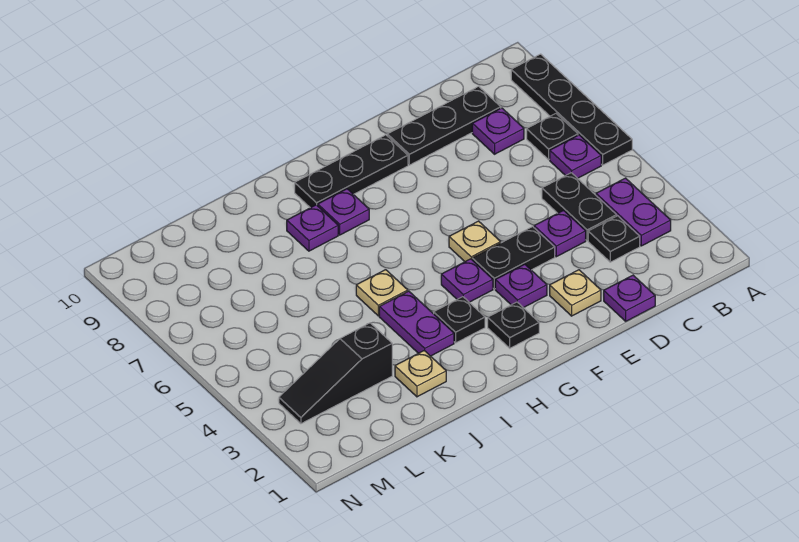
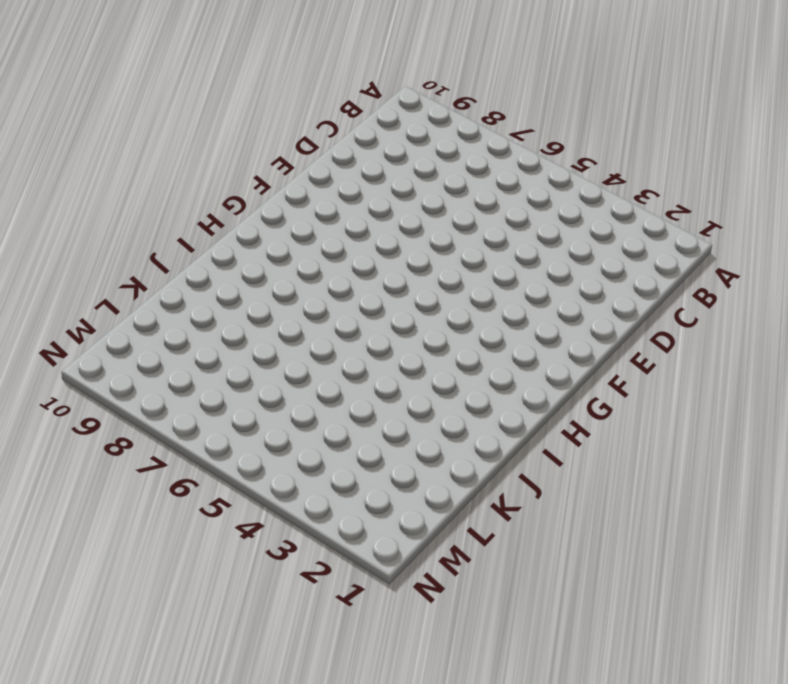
none -> black 1x4 plate [511,54,632,165]
none -> purple 1x2 plate [596,178,671,246]
none -> purple 1x1 plate [550,135,601,178]

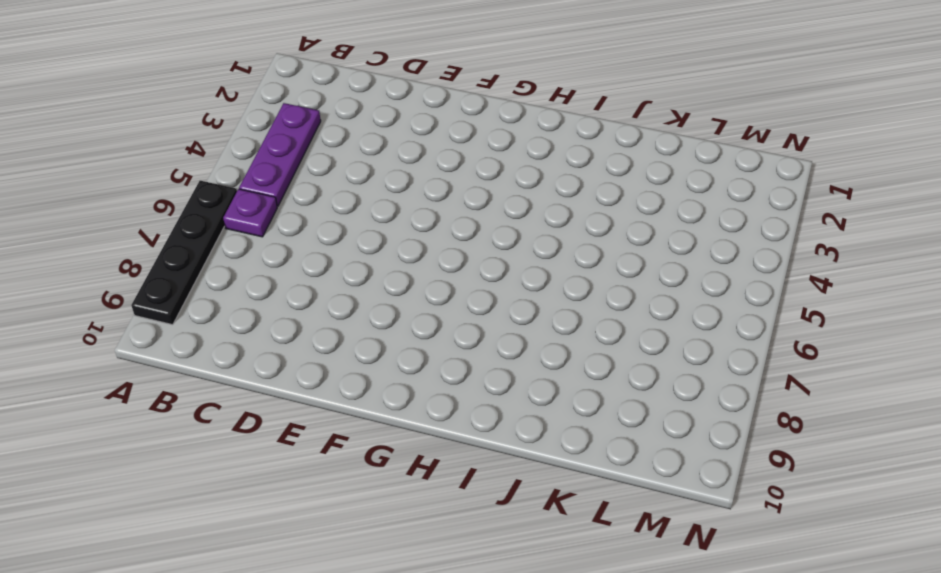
purple 1x3 plate [239,103,321,206] -> purple 1x2 plate [596,178,671,246]
none -> black 1x1 plate [527,114,578,160]
none -> black 1x1 plate [588,216,640,262]
none -> black 1x2 plate [542,173,617,241]

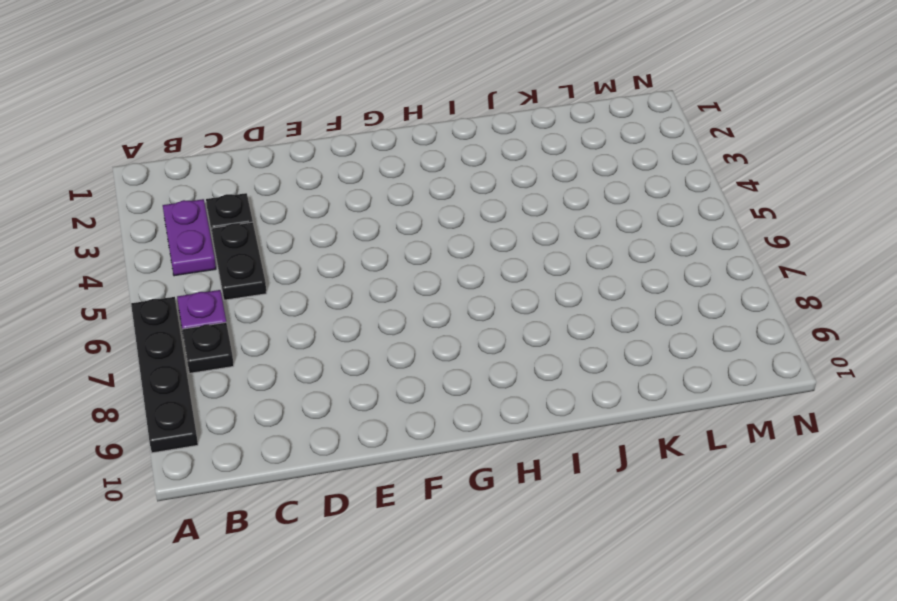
none -> purple 1x1 plate [472,108,524,154]
none -> black 1x3 plate [387,86,501,165]
none -> purple 1x1 plate [604,275,655,321]

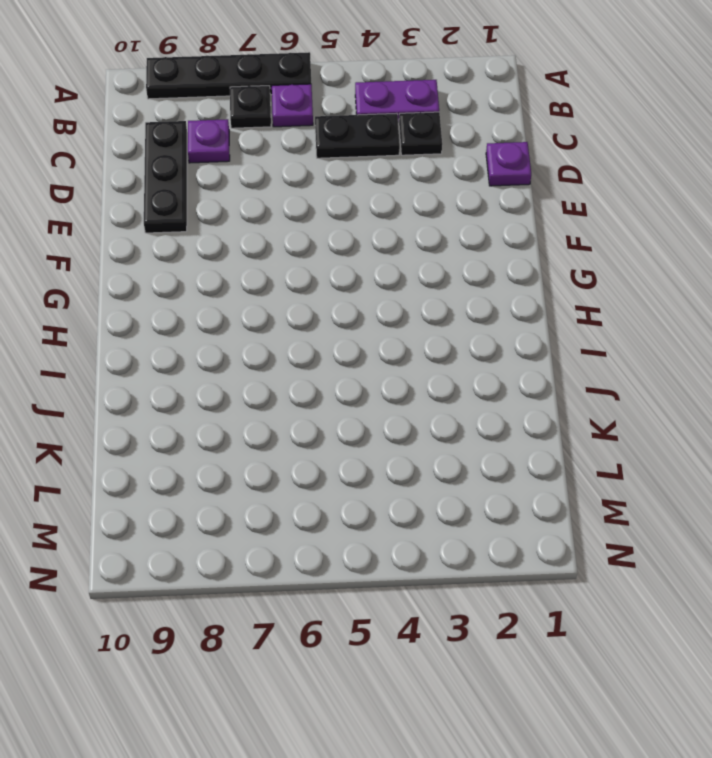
none -> purple 1x1 plate [534,211,586,257]
none -> tan 1x1 plate [550,270,601,316]
none -> black 1x2 plate [472,227,555,289]

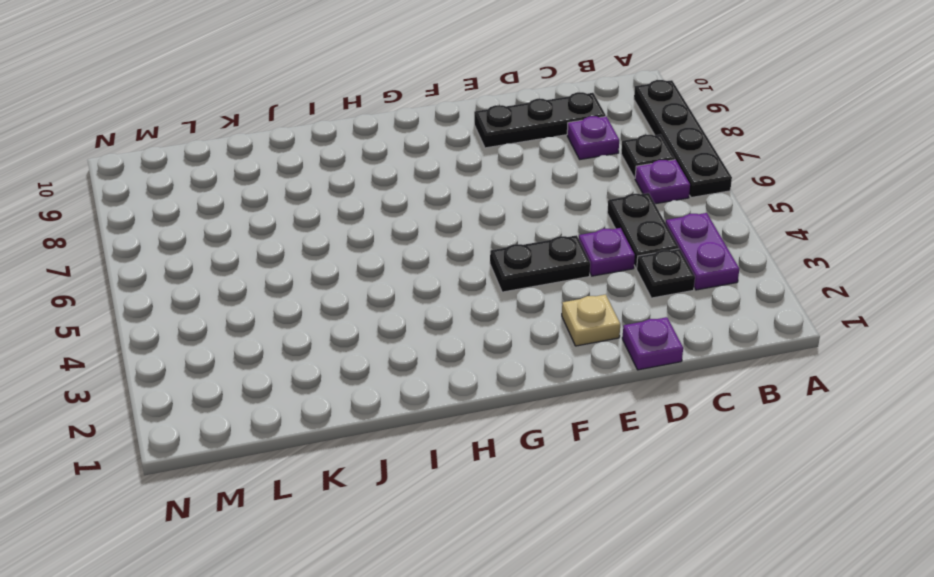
none -> purple 1x1 plate [495,264,547,308]
none -> tan 1x1 plate [449,221,501,262]
none -> black 1x3 plate [295,135,408,208]

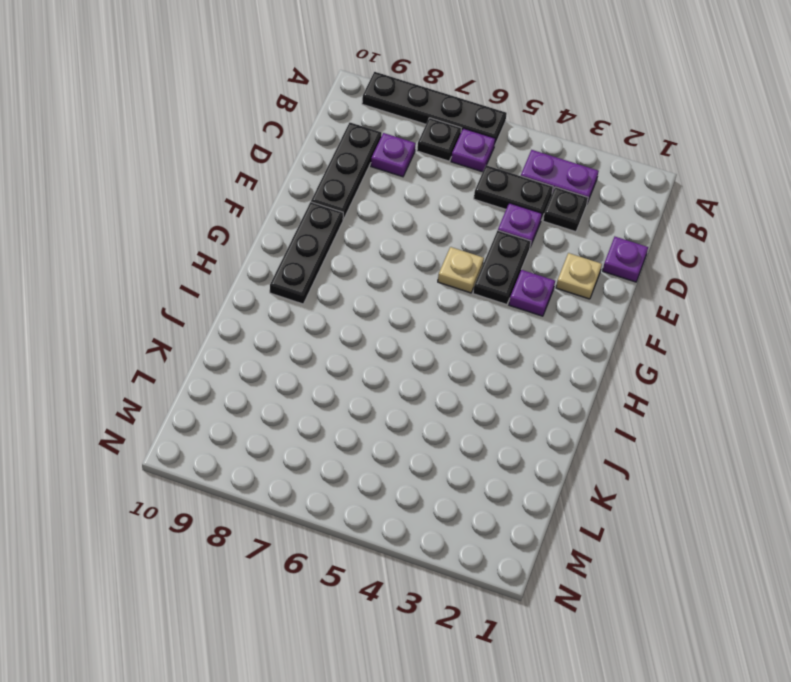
none -> black 1x1 plate [488,302,539,348]
none -> purple 1x1 plate [441,259,493,302]
none -> black 1x1 plate [434,297,485,343]

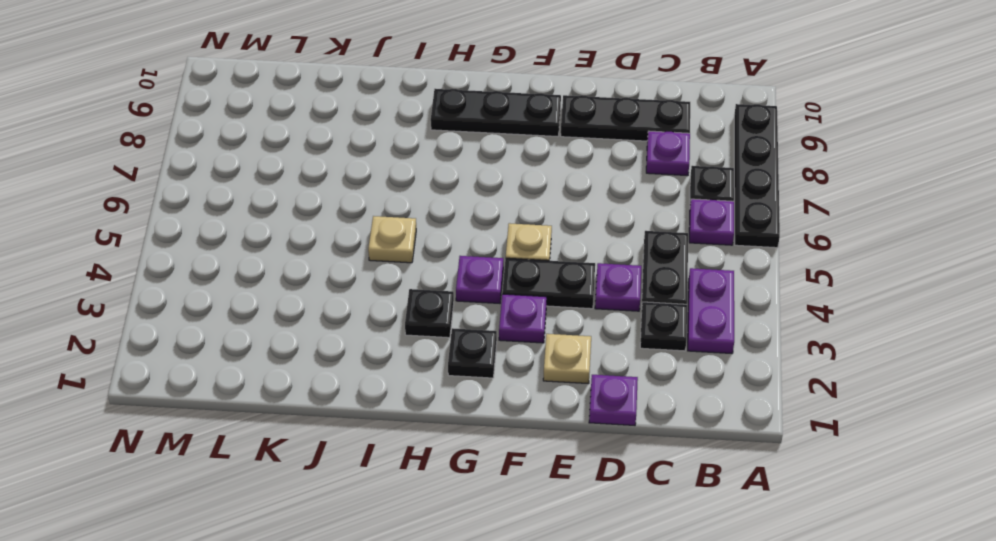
none -> purple 1x1 plate [318,189,369,235]
none -> purple 1x2 plate [379,291,454,356]
none -> purple 1x1 plate [287,205,338,251]

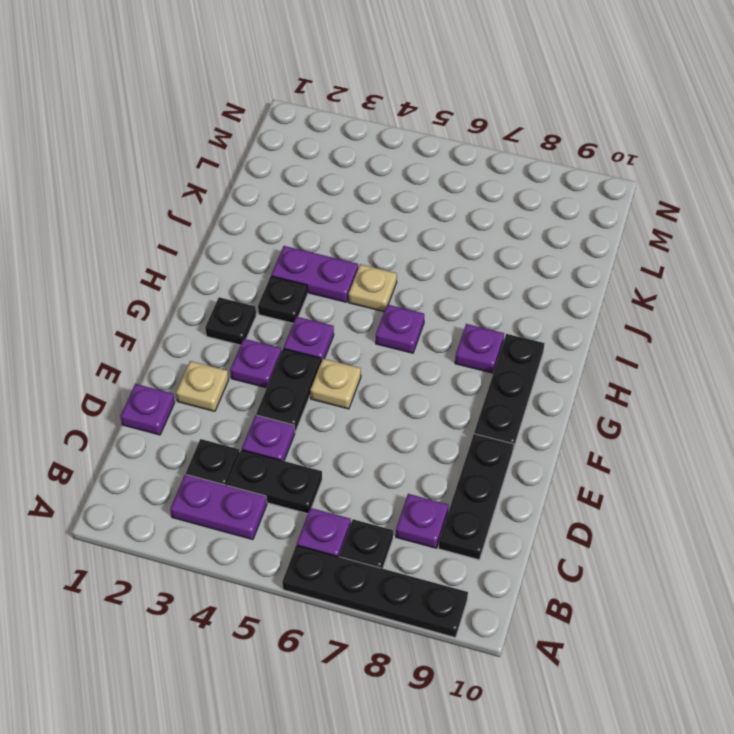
purple 1x1 plate [376,305,424,353] -> purple 1x1 plate moved to [287,205,338,251]
none -> tan 1x1 plate [395,351,446,397]
none -> black 1x3 slope [279,323,392,424]

